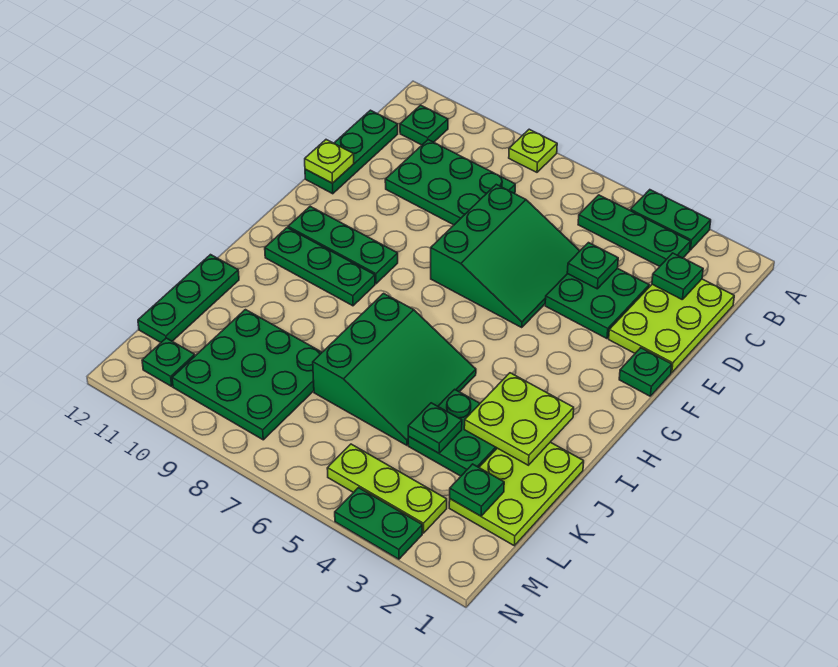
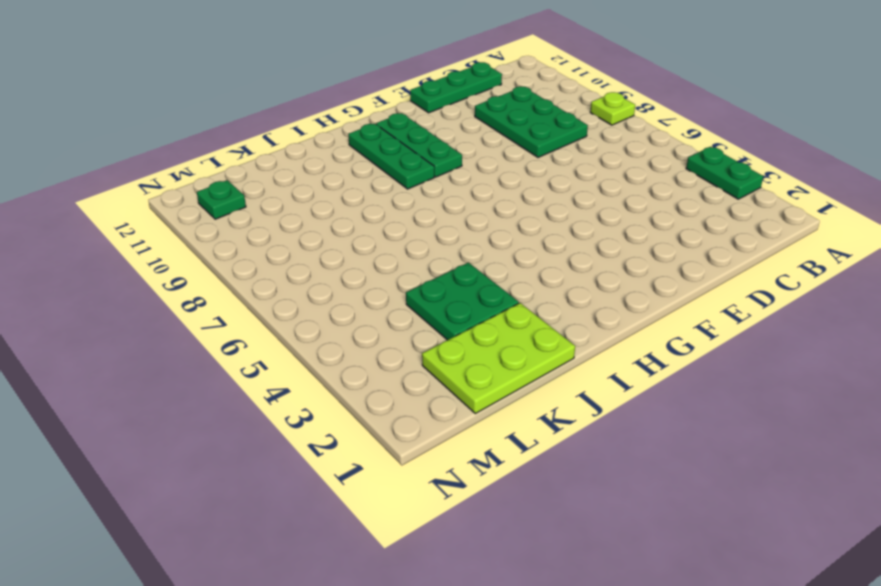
none -> green 1x3 plate [578,195,691,266]
none -> green 1x1 plate [400,105,448,145]
none -> lime 2x3 plate [609,279,734,373]

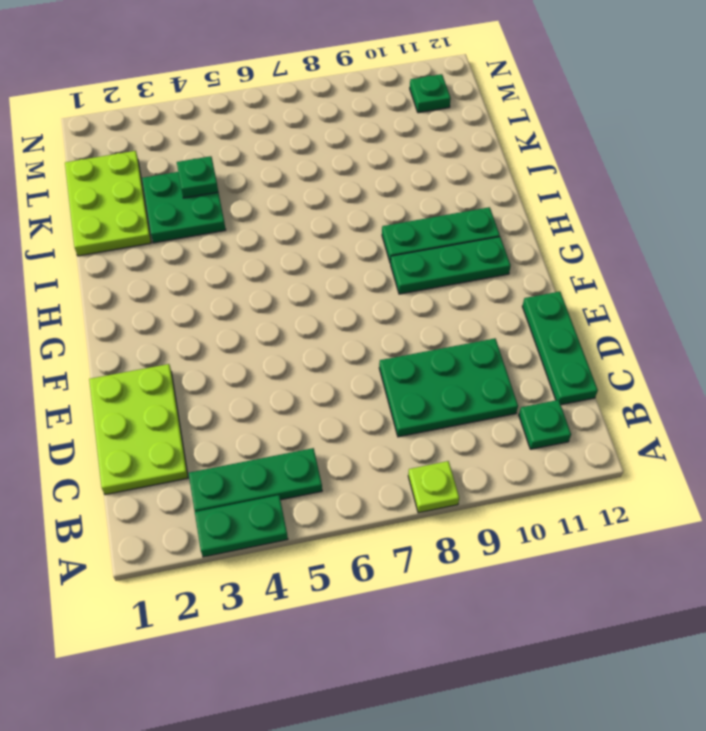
none -> green 2x2 plate [545,268,649,339]
none -> green 3x3 slope [431,184,579,327]
none -> green 1x1 plate [619,348,672,396]

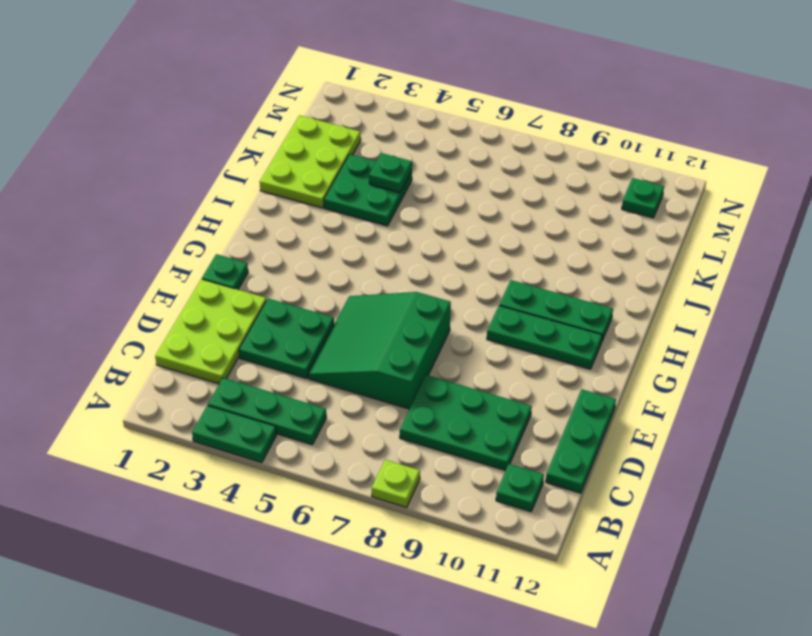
none -> green 3x3 slope [313,293,476,445]
none -> green 1x3 plate [138,255,239,342]
none -> green 3x3 plate [172,310,322,440]

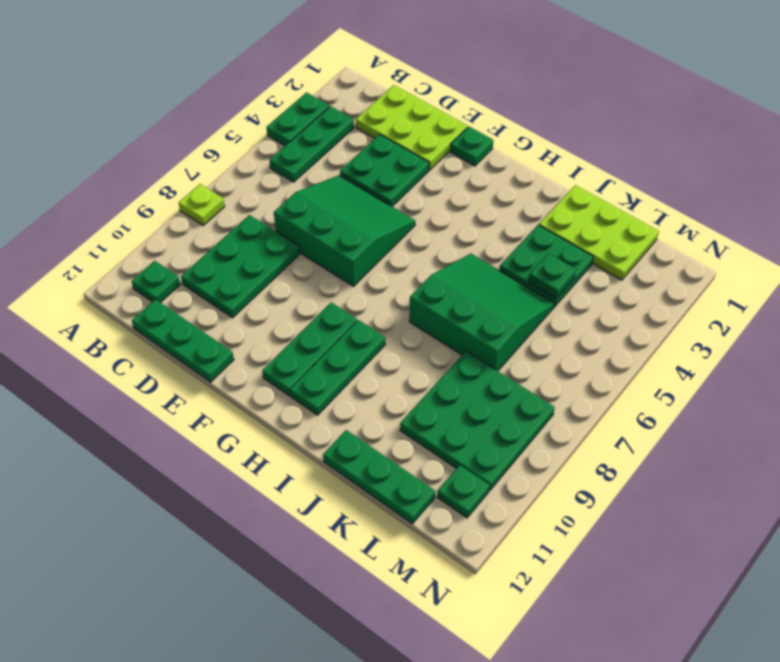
none -> lime 1x3 plate [327,444,447,533]
none -> green 1x2 plate [335,488,422,559]
none -> green 1x1 plate [652,253,703,299]

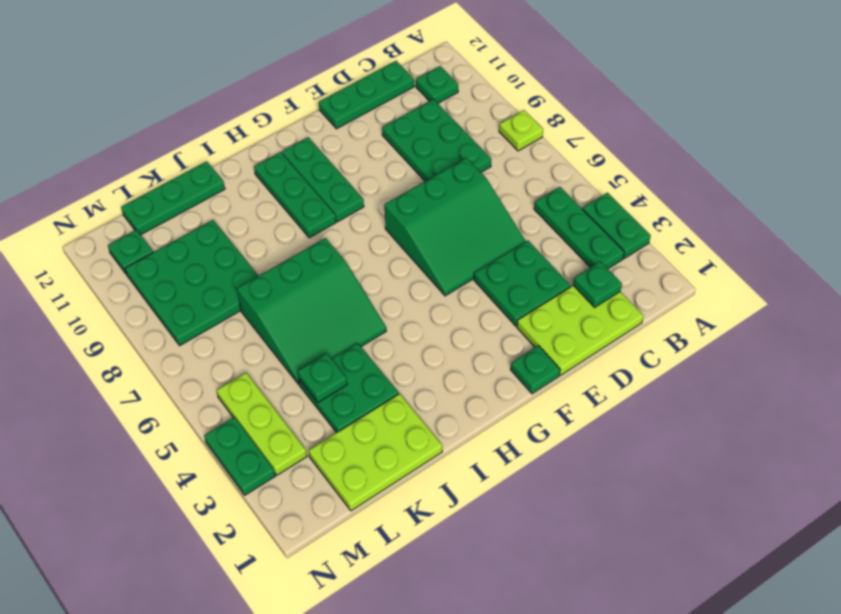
none -> green 1x1 plate [567,243,618,289]
none -> lime 1x1 plate [305,140,354,183]
none -> lime 2x2 plate [464,373,574,465]

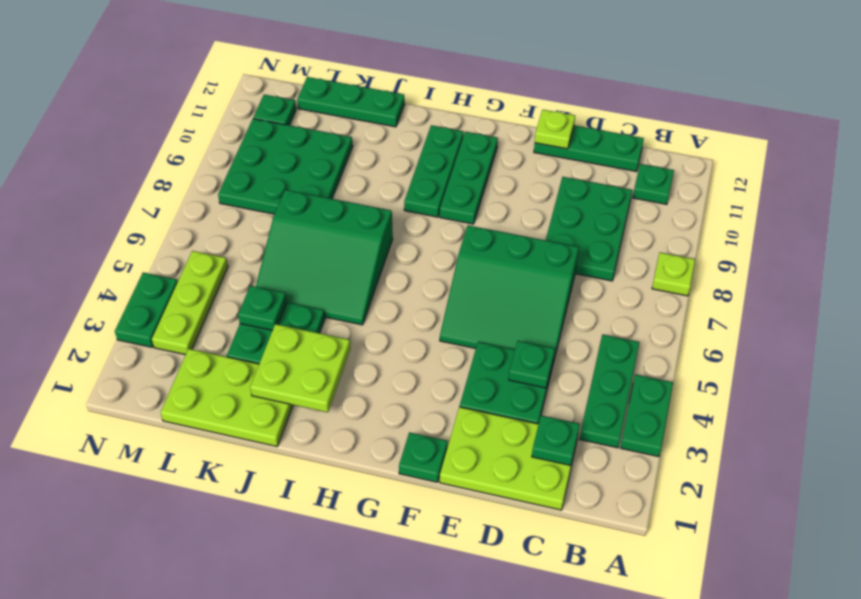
none -> green 1x1 plate [450,464,504,516]

